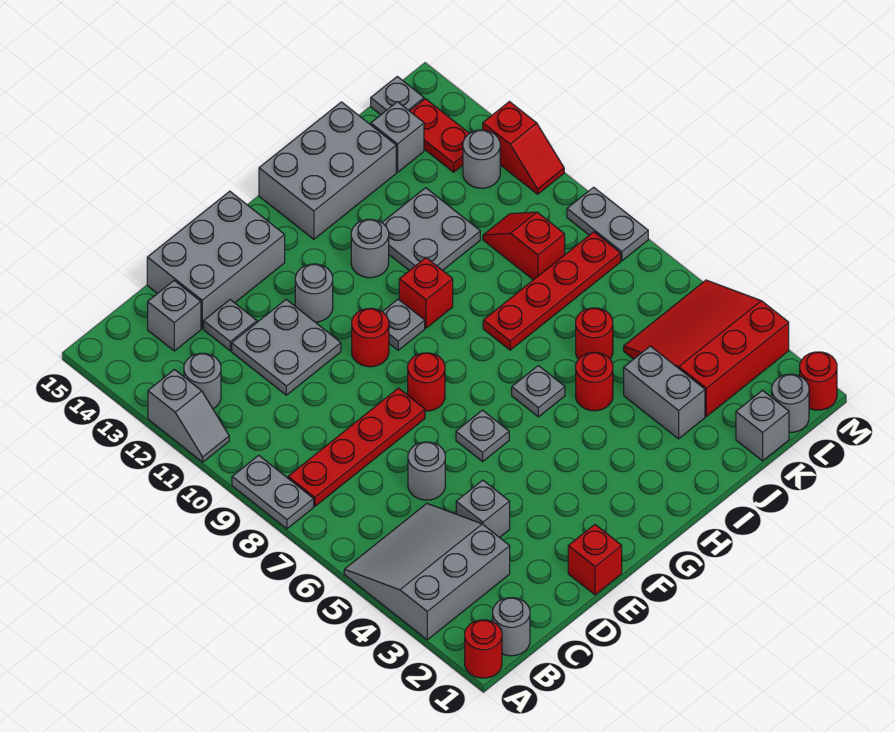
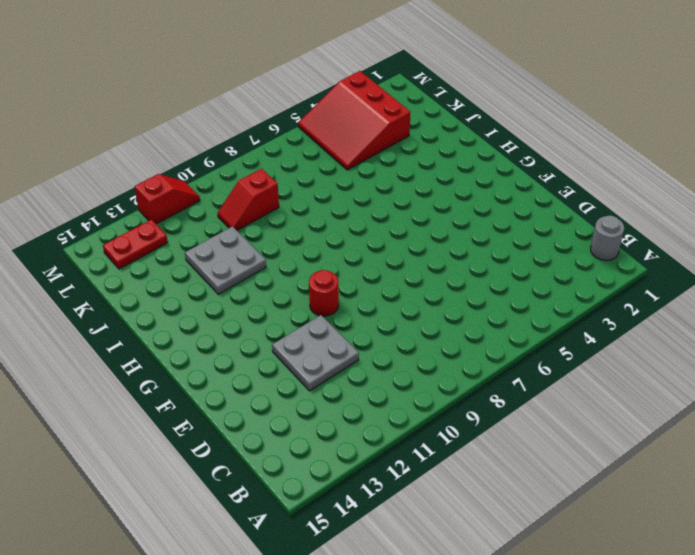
none -> red 1x1 round brick [465,620,502,678]
none -> grey 3x3 slope [344,504,510,640]
none -> grey 1x2 plate [232,455,314,529]
none -> grey 1x2 slope [148,370,229,462]

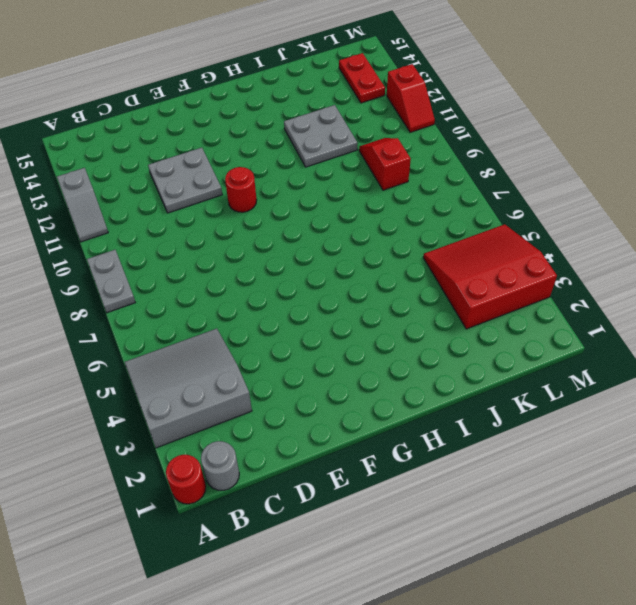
none -> red 1x4 plate [288,388,425,506]
none -> grey 1x1 round brick [184,353,221,409]
none -> grey 1x1 brick [148,281,201,351]
none -> grey 1x1 brick [456,480,510,538]

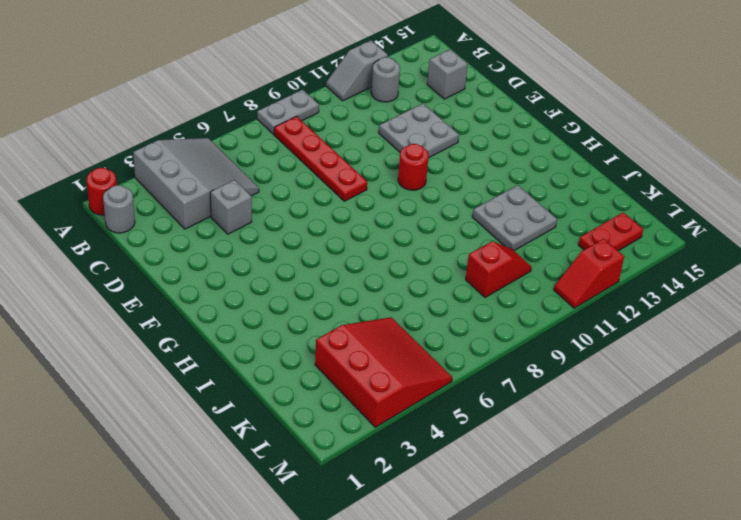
none -> grey 1x1 round brick [408,442,445,500]
none -> grey 1x1 plate [204,300,257,351]
none -> grey 2x3 brick [147,191,285,329]
none -> red 1x1 brick [568,525,622,595]

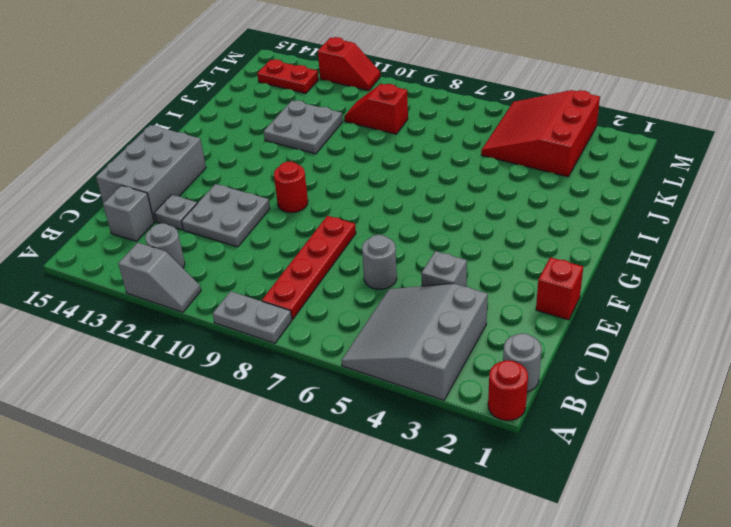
none -> grey 1x1 plate [456,410,509,461]
none -> red 1x1 round brick [408,353,445,411]
none -> grey 1x1 round brick [295,264,333,322]
none -> grey 1x1 plate [382,299,425,350]

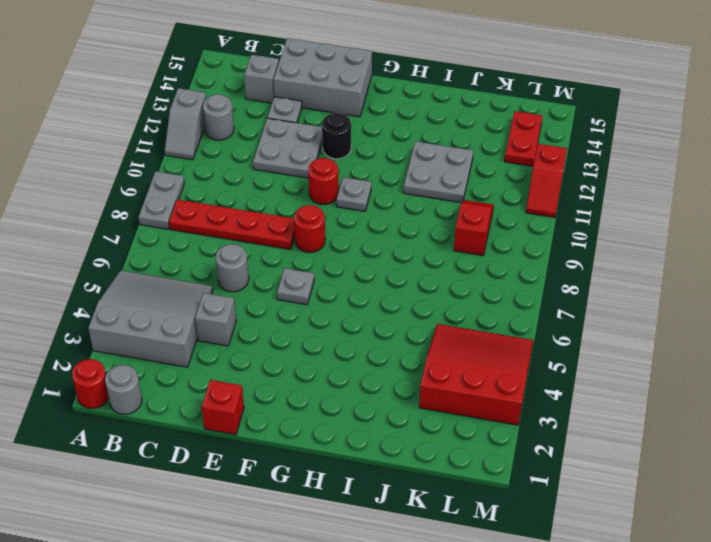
black 1x1 round brick [322,113,351,159] -> grey 1x1 round brick [295,264,333,322]
none -> grey 1x1 plate [512,366,565,417]
none -> red 1x1 brick [399,258,453,328]
none -> grey 1x1 round brick [351,219,389,278]
none -> grey 2x3 brick [259,102,396,239]

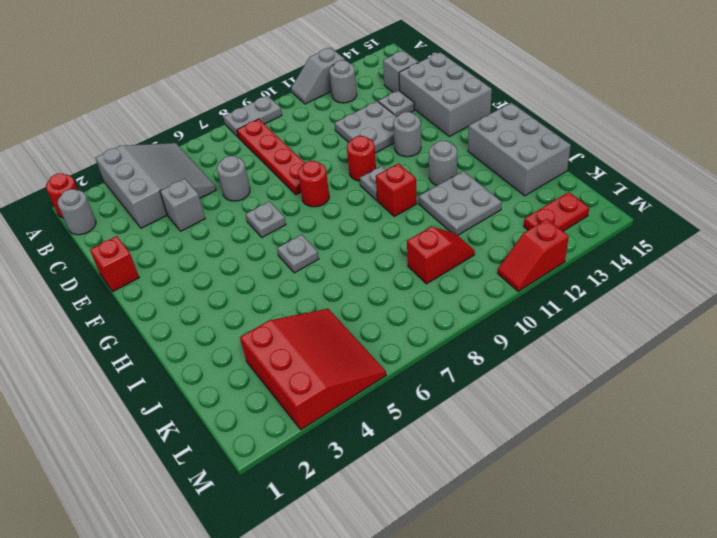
none -> red 1x1 round brick [576,352,613,411]
none -> red 1x4 plate [483,232,621,350]
none -> grey 1x2 brick [624,346,705,439]
none -> red 1x1 round brick [576,308,613,359]

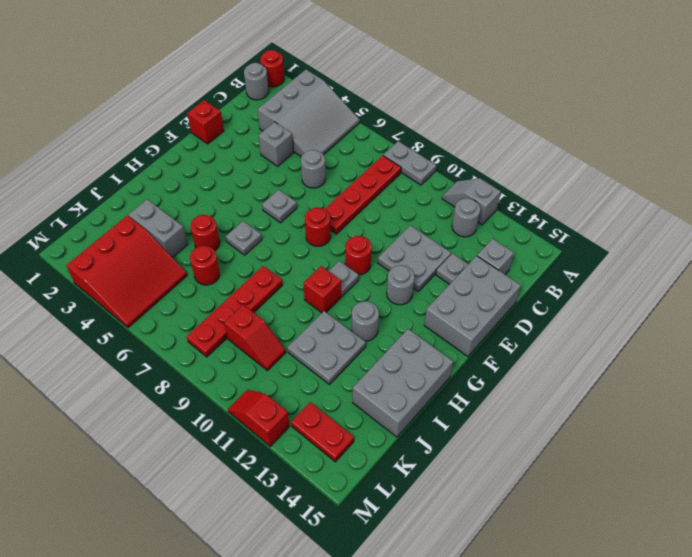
none -> grey 1x1 brick [736,390,789,461]
none -> grey 1x1 brick [371,102,424,172]
none -> grey 1x1 round brick [772,374,809,432]
none -> grey 1x1 round brick [463,130,500,188]

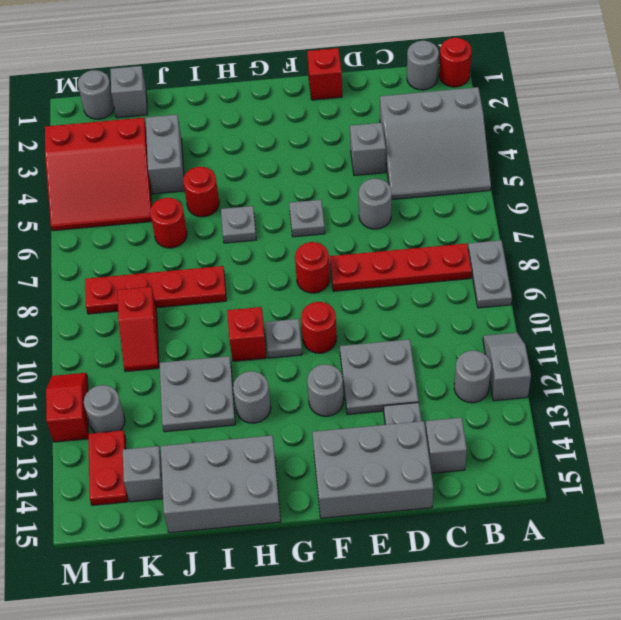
none -> grey 1x1 plate [371,77,424,115]
none -> red 1x1 round brick [800,352,837,410]
none -> grey 1x2 plate [567,187,648,261]

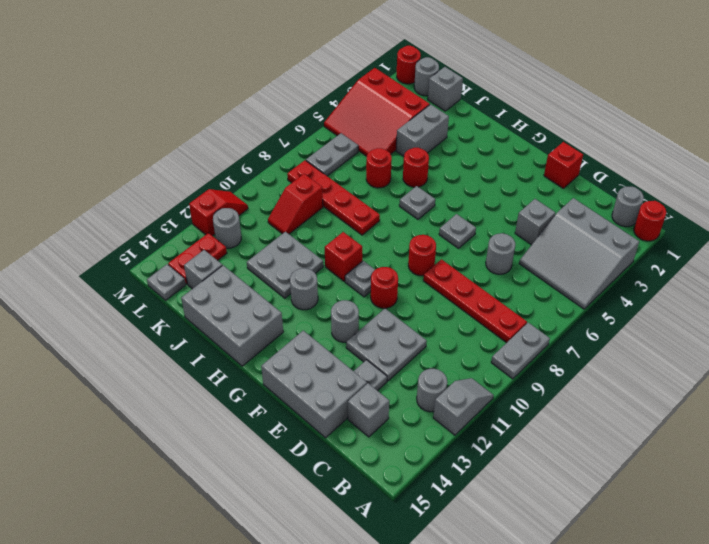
grey 1x2 plate [306,133,359,176] -> grey 1x2 plate moved to [567,187,648,261]

